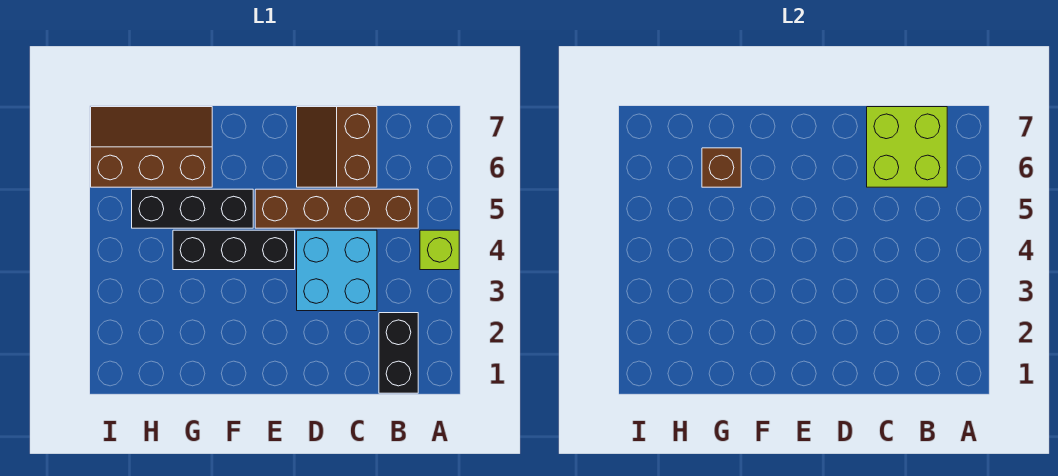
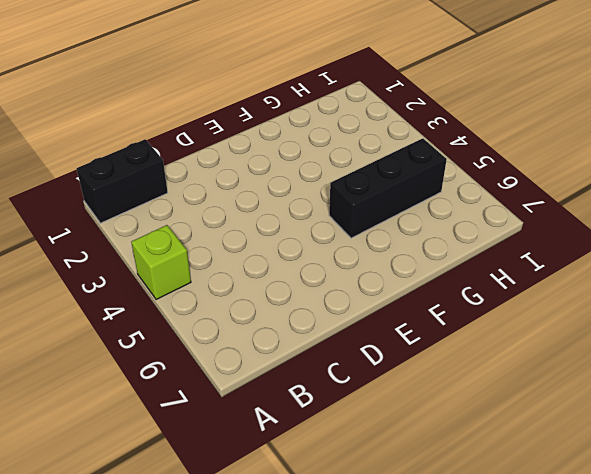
black 1x2 brick [77,139,168,223] -> black 1x2 brick turned to [379,313,418,393]
none -> brown 1x4 brick [255,189,418,228]
none -> cyan 2x2 brick [297,230,377,311]

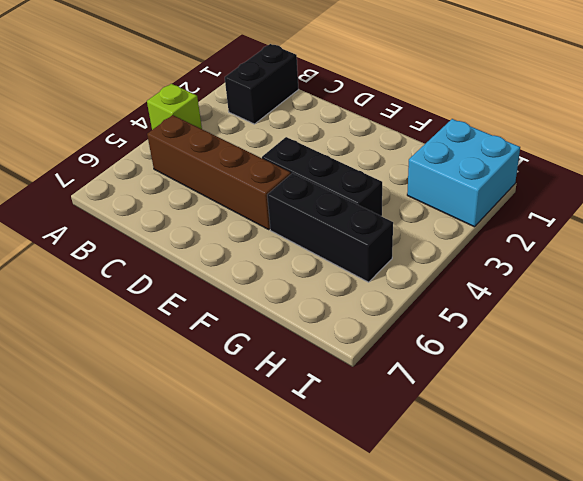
cyan 2x2 brick [407,119,520,227] -> cyan 2x2 brick moved to [297,230,377,311]
none -> brown 2x2 slope [297,107,377,187]
none -> brown 2x3 slope [91,107,212,187]

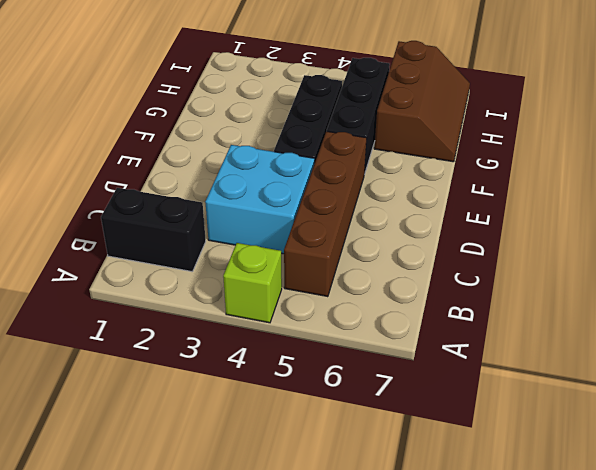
none -> brown 2x2 slope [297,107,377,187]
none -> lime 2x2 brick [867,107,947,187]

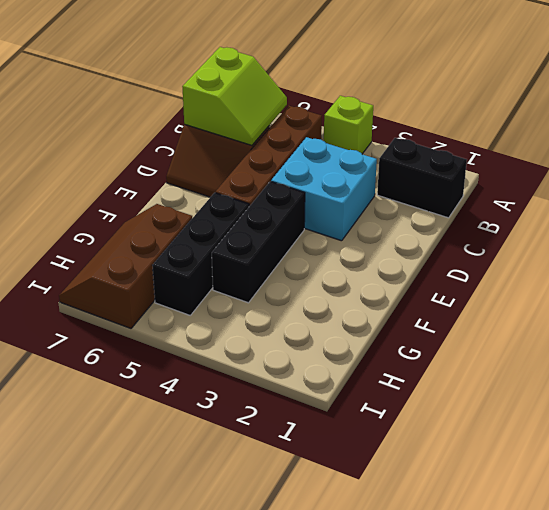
lime 2x2 slope [182,47,287,145] -> lime 2x2 brick [867,107,947,187]
none -> brown 1x1 brick [702,148,741,187]

